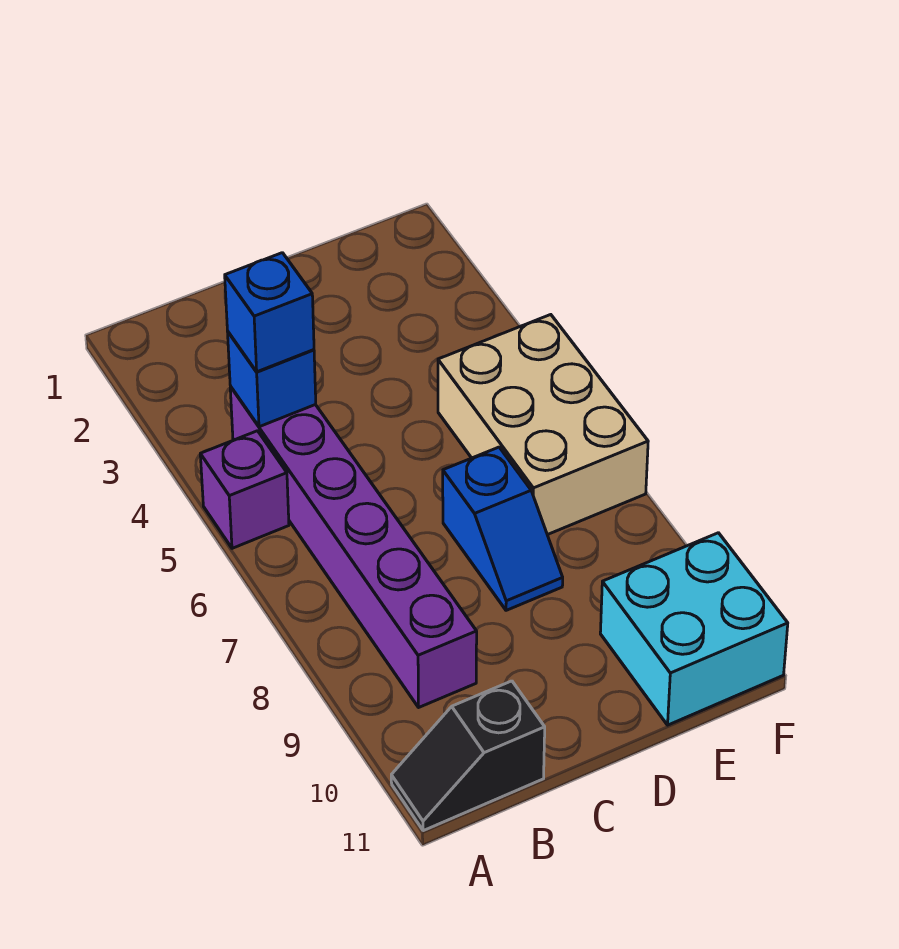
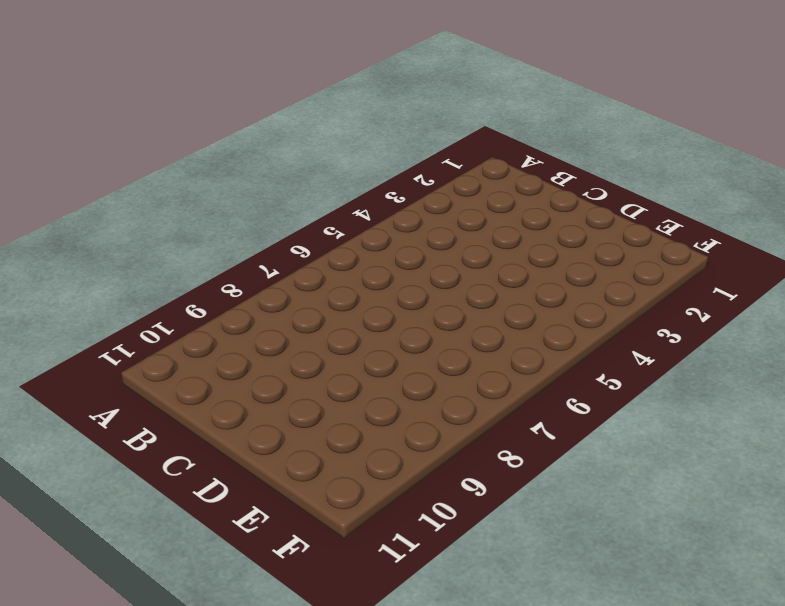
none -> purple 1x1 brick [200,431,289,548]
none -> black 1x2 slope [391,681,545,831]

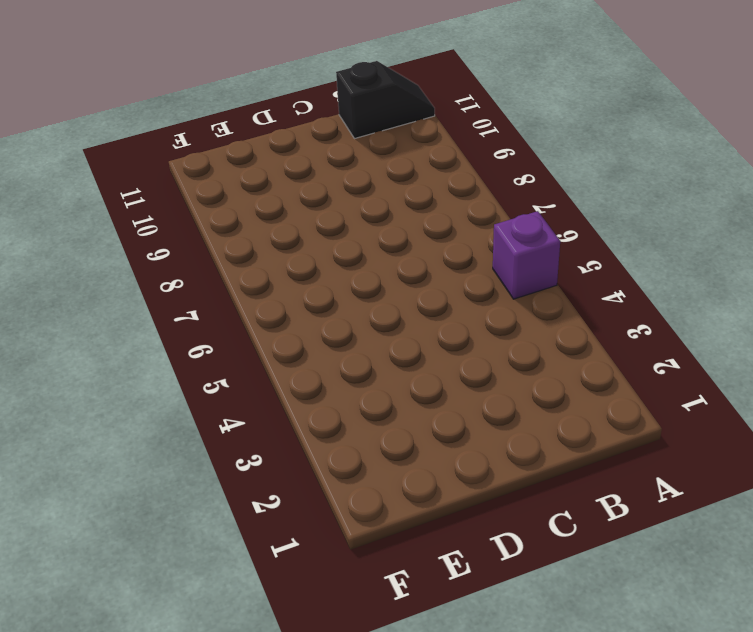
none -> purple 1x6 brick [230,386,477,708]
none -> blue 1x2 slope [443,447,563,610]

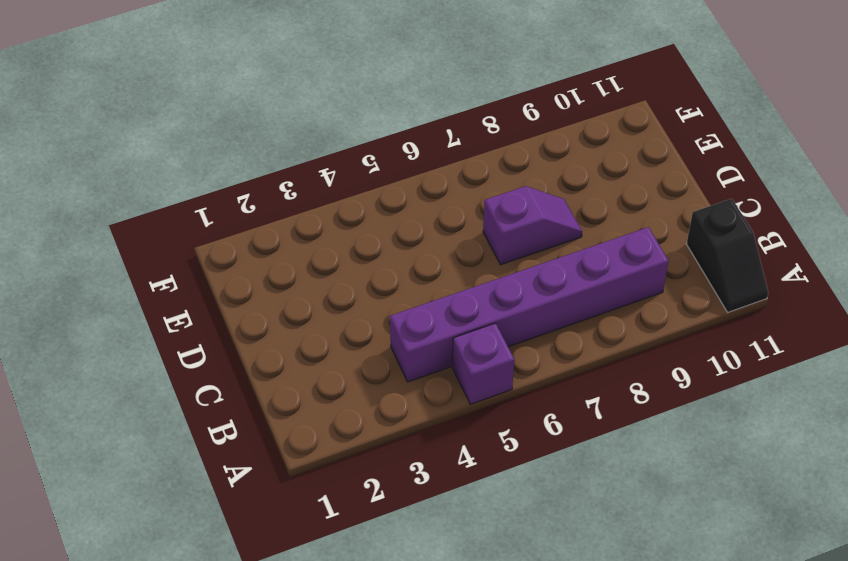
purple 1x2 slope [483,186,582,265] -> blue 1x2 slope [443,447,563,610]
none -> tan 2x3 brick [438,315,648,535]
none -> cyan 2x2 brick [600,533,788,725]

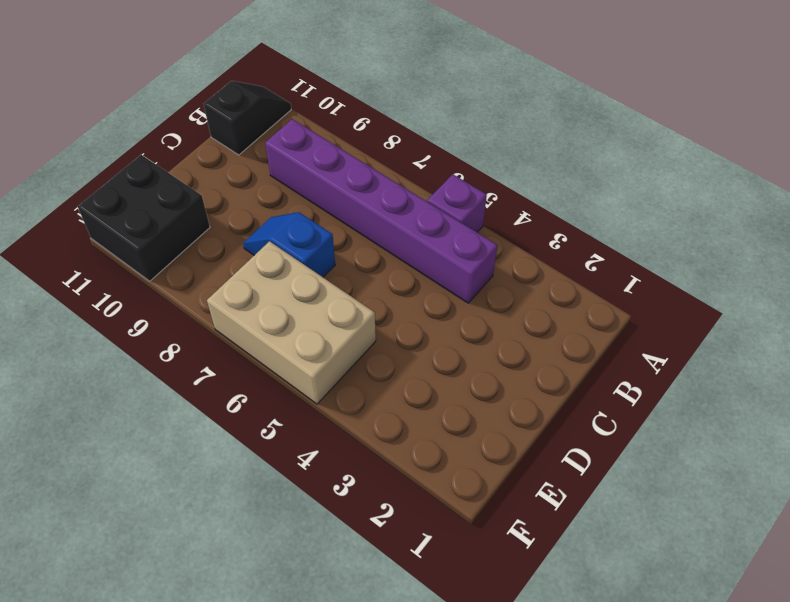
black 2x2 brick [78,155,210,281] -> cyan 2x2 brick [600,533,788,725]
none -> blue 1x1 brick [228,332,316,427]
none -> blue 1x1 brick [225,253,314,372]

